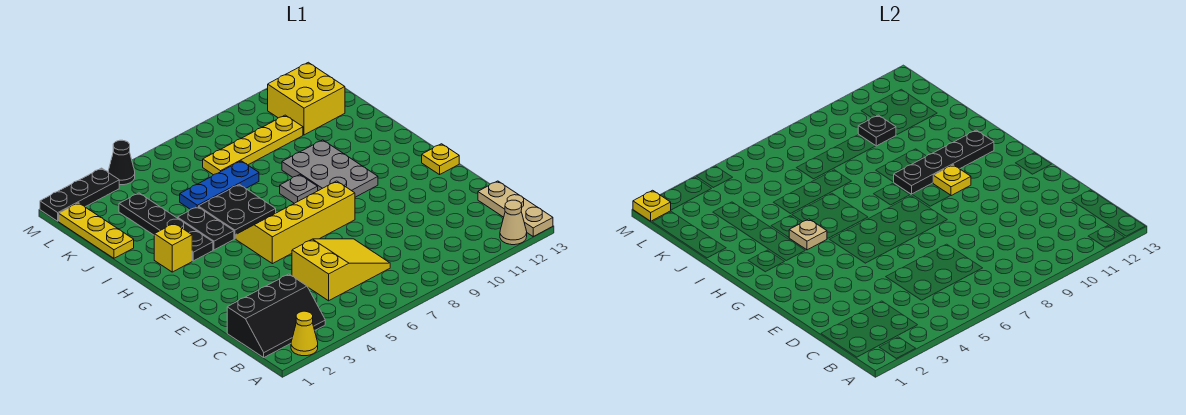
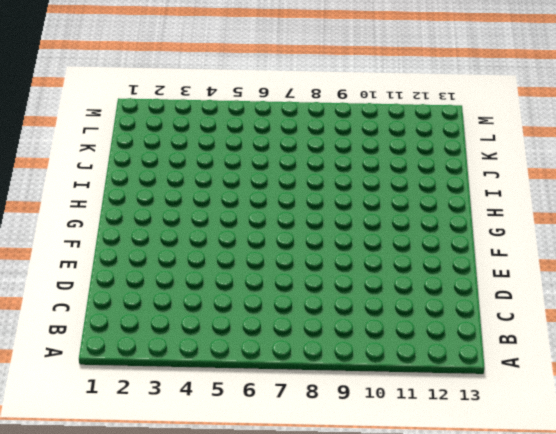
none -> yellow 1x1 cone [291,311,318,356]
none -> tan 1x1 cone [500,200,527,245]
none -> tan 1x3 plate [478,181,553,236]

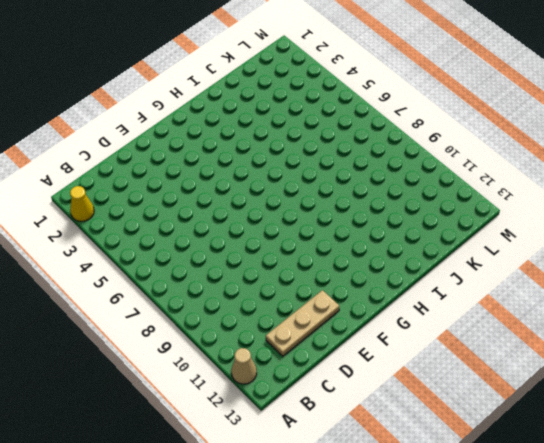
tan 1x3 plate [266,290,339,356] -> tan 1x3 plate moved to [478,181,553,236]
none -> black 2x3 slope [227,274,325,357]
none -> yellow 2x3 slope [292,239,390,301]
none -> yellow 2x4 slope [236,181,355,264]

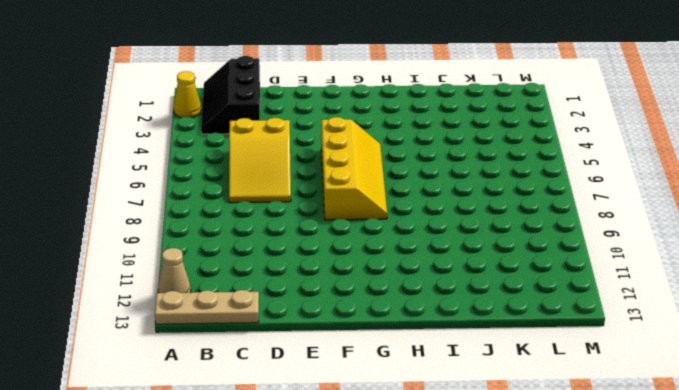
none -> yellow 1x1 plate [422,144,459,175]
none -> grey 2x3 plate [282,140,378,197]
none -> yellow 1x1 brick [154,223,192,272]

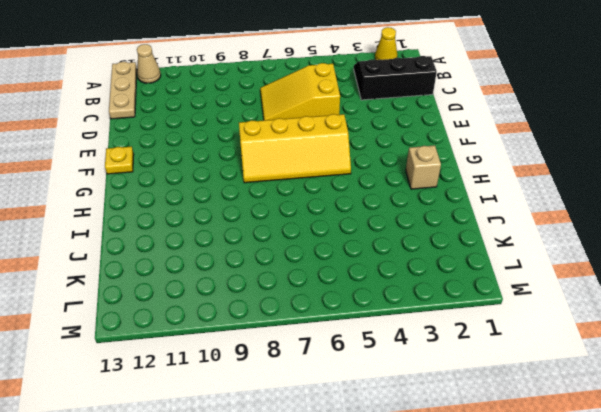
tan 1x1 brick [406,145,441,189] -> yellow 1x1 brick [154,223,192,272]
none -> grey 2x3 plate [282,140,378,197]
none -> black 1x4 plate [119,193,213,261]
none -> black 1x2 plate [178,207,234,250]

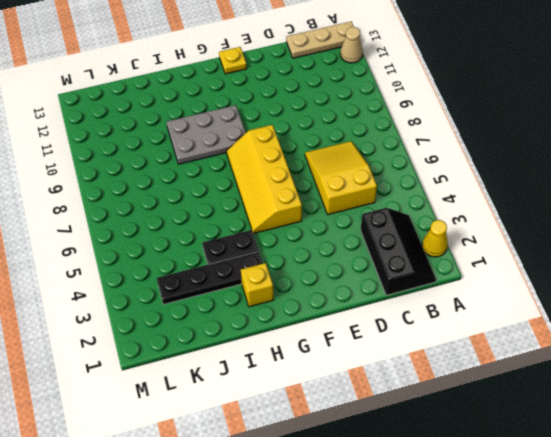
none -> black 2x2 plate [198,185,276,239]
none -> grey 1x1 plate [280,175,318,203]
none -> yellow 1x3 plate [59,203,134,258]

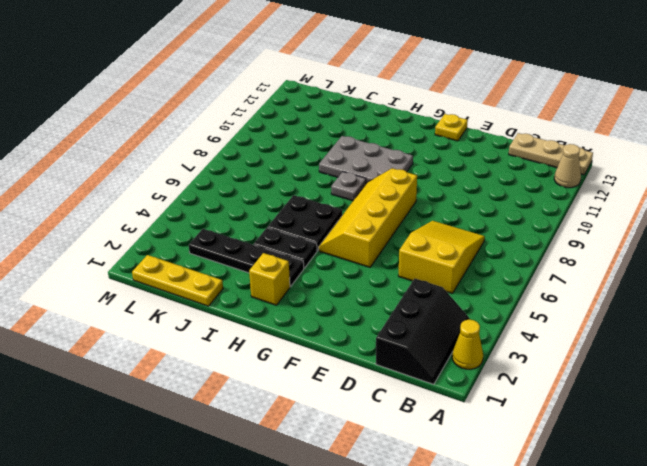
none -> blue 1x3 plate [180,161,259,209]
none -> yellow 1x4 plate [203,115,303,175]
none -> yellow 2x2 brick [268,62,345,135]

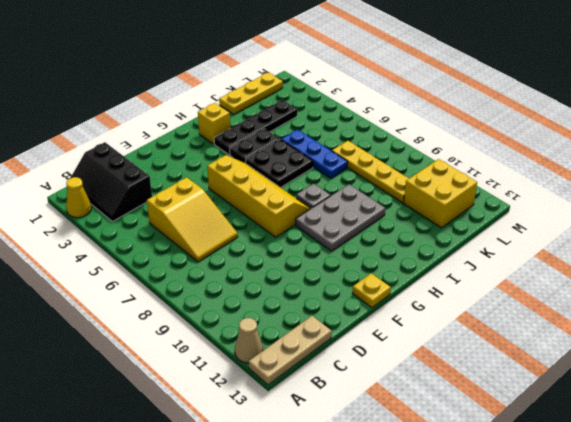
none -> black 1x3 plate [40,168,119,221]
none -> black 1x1 cone [108,140,135,185]
none -> yellow 1x1 plate [933,165,971,196]

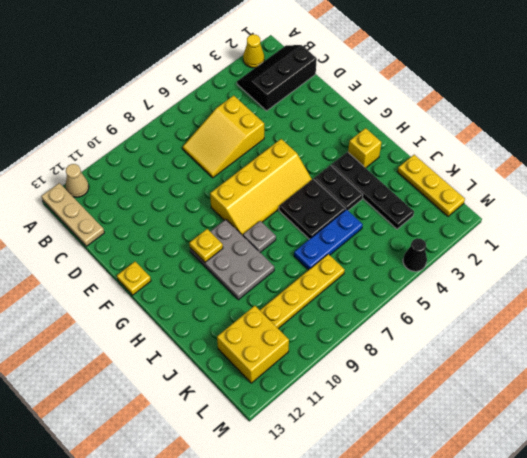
none -> black 1x3 plate [40,168,119,221]
none -> tan 1x1 plate [789,219,827,250]
none -> black 1x4 plate [894,130,994,194]

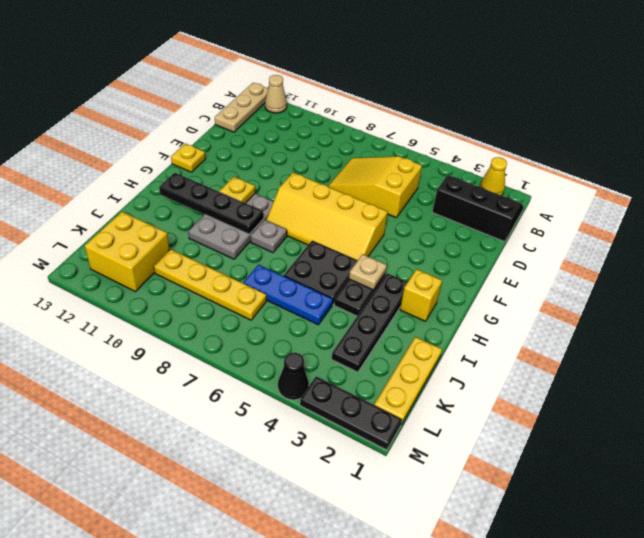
none -> black 1x1 plate [858,115,896,146]
none -> yellow 1x1 plate [633,190,671,221]

